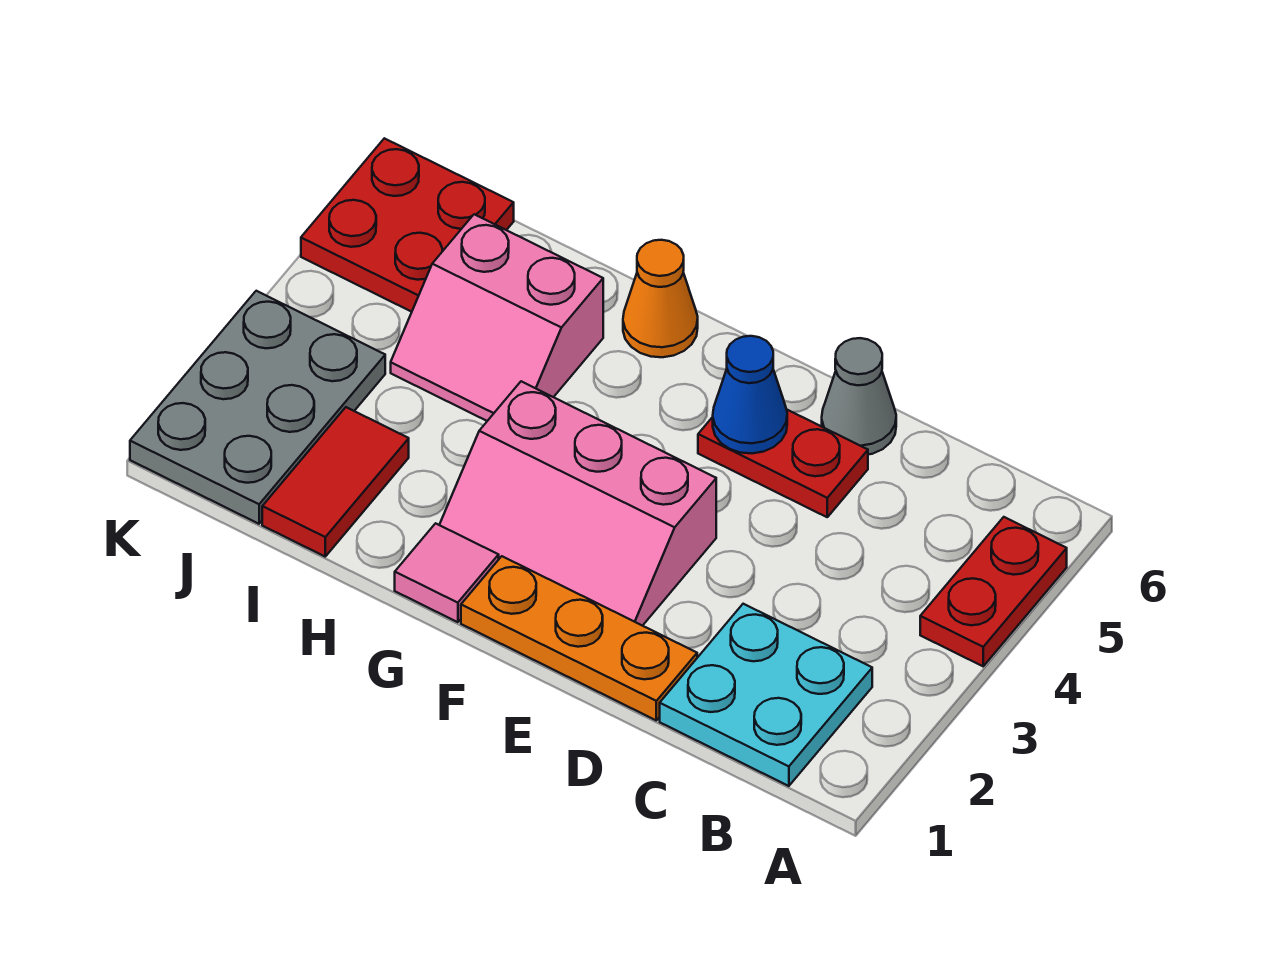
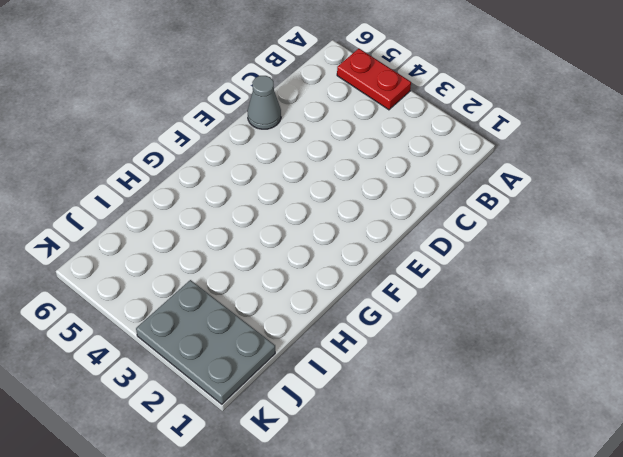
none -> cyan 2x2 plate [660,604,872,786]
none -> orange 1x3 plate [461,556,697,720]
none -> red 1x2 plate [698,410,868,517]

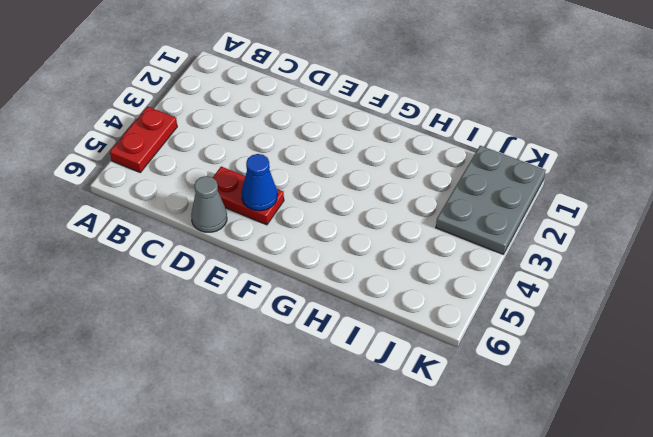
none -> cyan 2x2 plate [660,604,872,786]
none -> orange 1x3 plate [461,556,697,720]
none -> pink 2x3 slope [440,381,716,626]

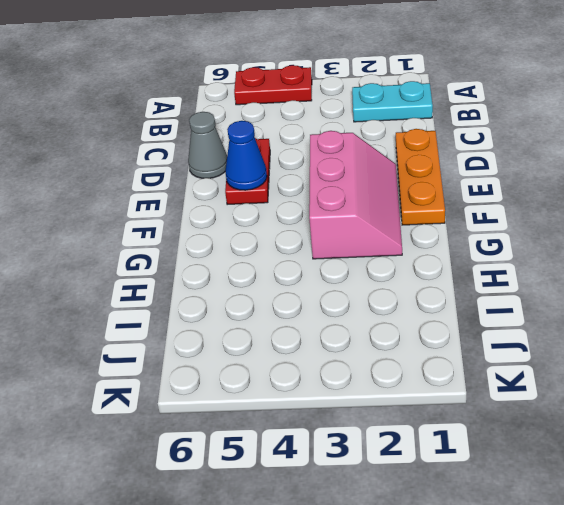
cyan 1x2 plate [352,81,433,122] -> cyan 2x2 plate [660,604,872,786]
none -> pink 1x1 tile [395,523,499,622]
none -> orange 1x1 cone [623,240,698,357]
none -> pink 2x2 slope [391,214,603,421]

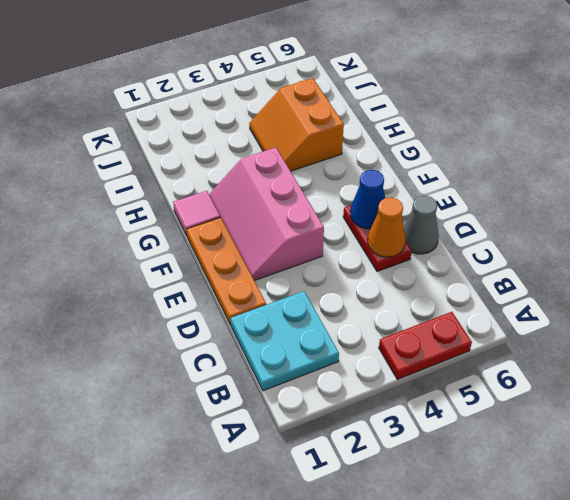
orange 1x1 cone [368,197,406,257] -> orange 1x1 cone moved to [623,240,698,357]
orange 2x2 slope [249,78,344,171] -> pink 2x2 slope [391,214,603,421]
none -> red 1x2 tile [262,407,409,556]
none -> grey 2x3 plate [130,291,385,524]
none -> red 2x2 plate [301,138,514,312]

